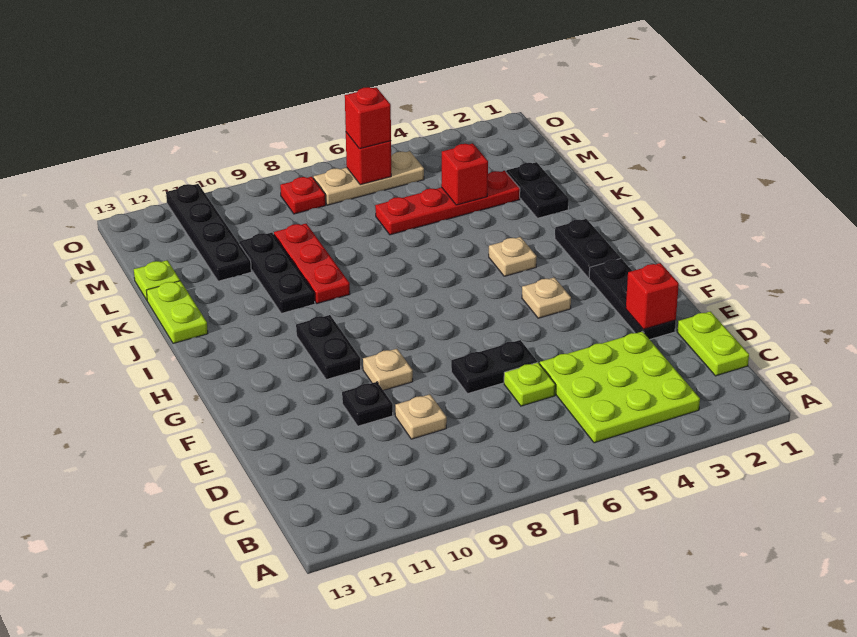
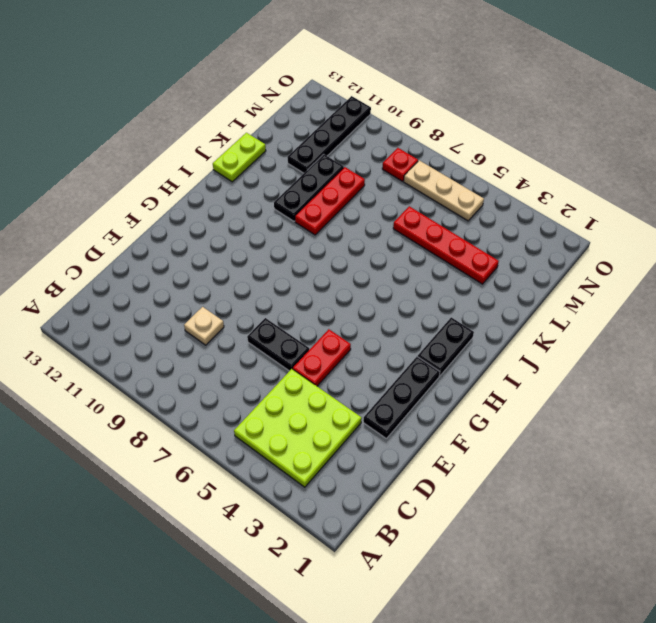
red 1x2 plate [293,329,351,386] -> none
none -> lime 1x2 plate [677,311,749,376]
none -> lime 1x1 plate [504,362,555,406]
none -> black 1x1 plate [342,382,393,426]

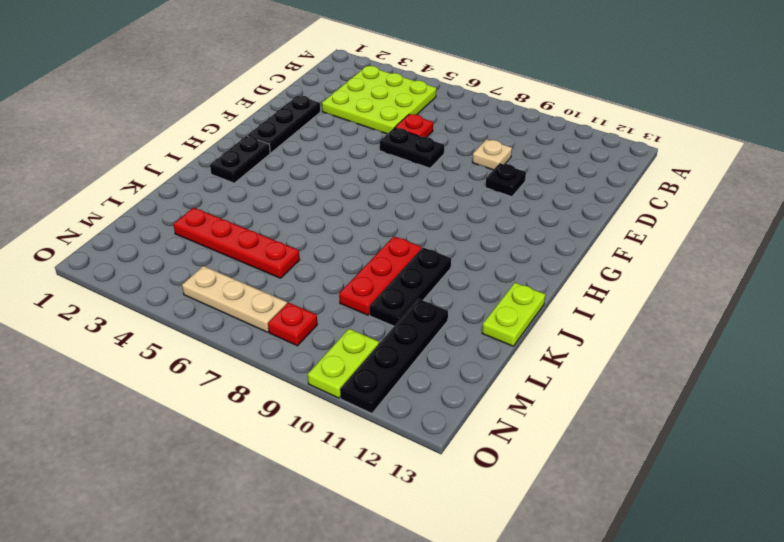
red 1x1 plate [395,114,433,137] -> lime 1x1 plate [504,362,555,406]
lime 1x2 plate [308,329,379,398] -> lime 1x2 plate moved to [677,311,749,376]
none -> tan 1x1 plate [363,349,413,391]
none -> tan 1x1 plate [522,277,571,318]
none -> black 1x2 plate [296,315,361,380]

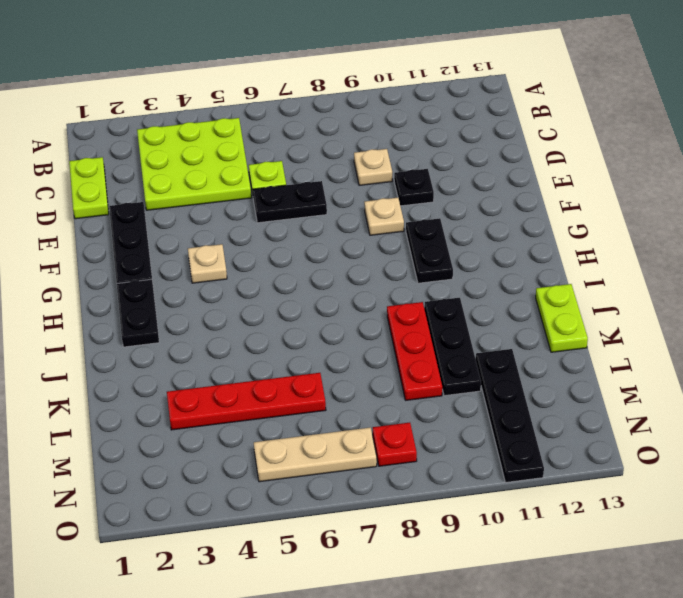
none -> tan 1x1 plate [489,237,537,276]
none -> black 1x2 plate [506,162,569,218]
none -> lime 1x1 plate [134,260,180,300]

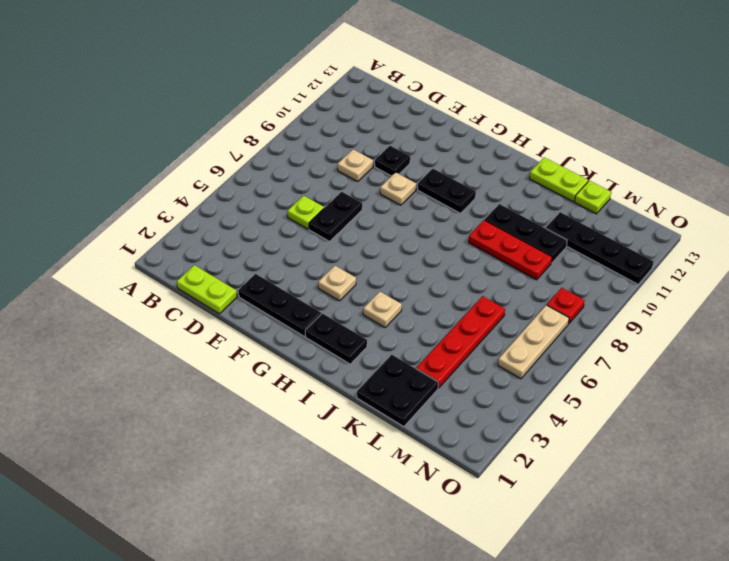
black 2x2 plate [357,355,438,427] -> black 1x2 plate [506,162,569,218]
none -> lime 3x3 plate [540,332,700,443]
none -> red 1x1 brick [626,263,679,329]
none -> red 1x1 brick [441,143,488,205]

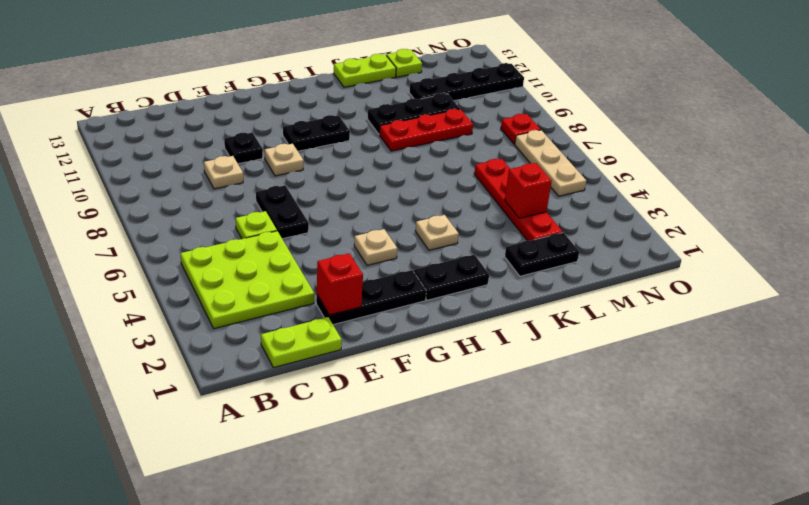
none -> red 1x1 brick [346,133,391,185]
none -> red 1x1 brick [345,87,391,149]

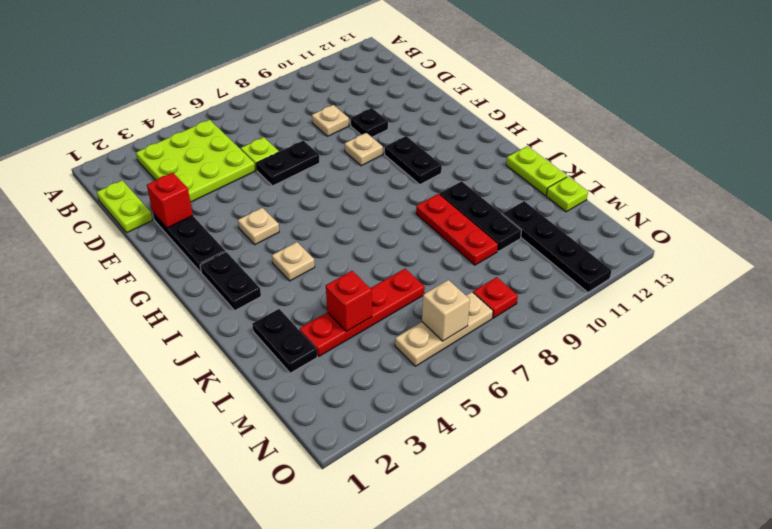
tan 1x1 brick [422,280,470,341] -> red 1x1 brick [346,133,391,185]
none -> red 1x1 brick [345,87,391,149]

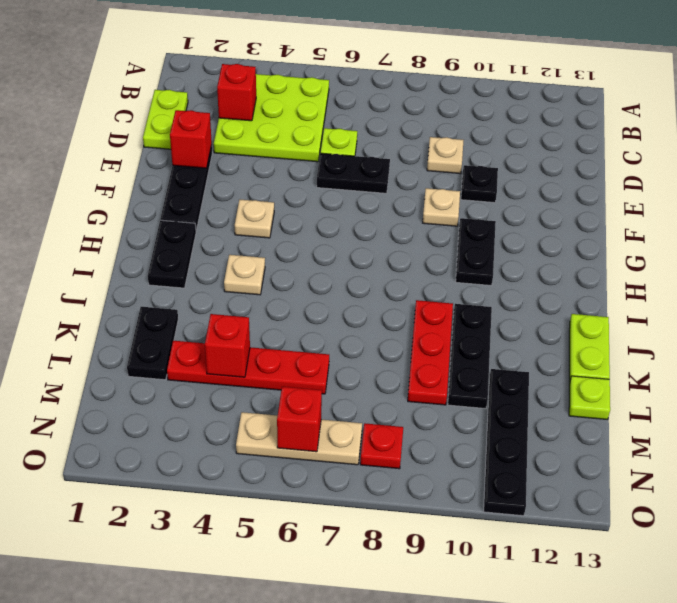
red 1x1 brick [217,64,256,121] -> red 1x1 brick moved to [345,87,391,149]

